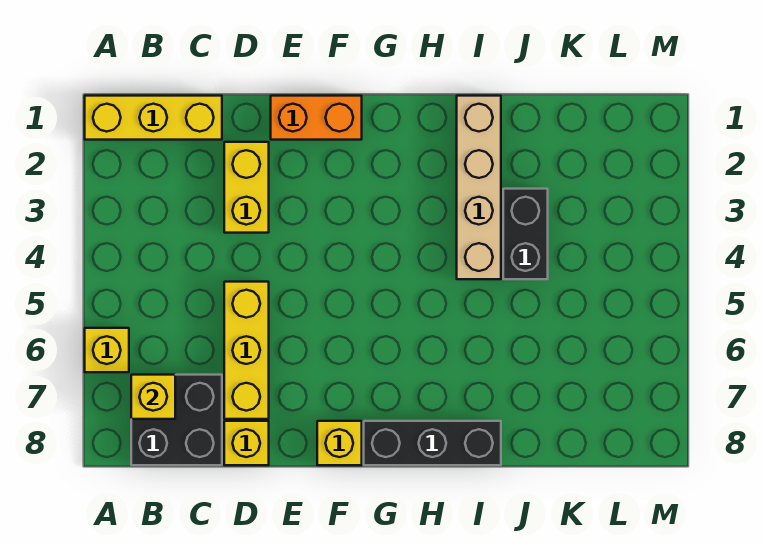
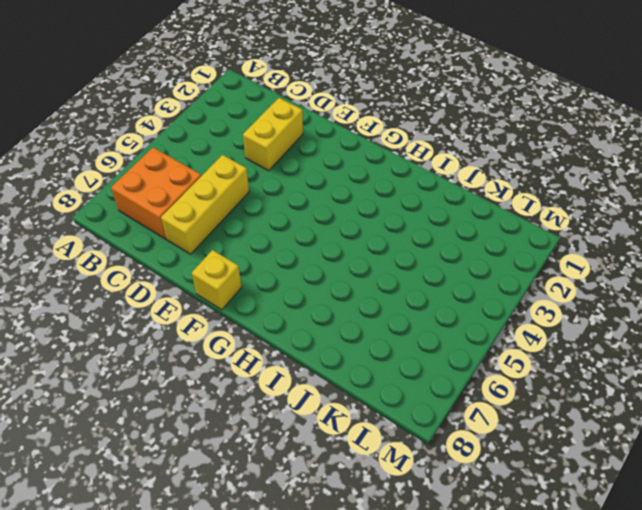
orange 2x2 brick [111,147,201,239] -> black 2x2 brick [131,375,222,465]
none -> yellow 1x3 brick [85,96,222,140]
none -> yellow 1x1 brick [85,328,129,372]
none -> yellow 1x1 brick [224,421,269,465]

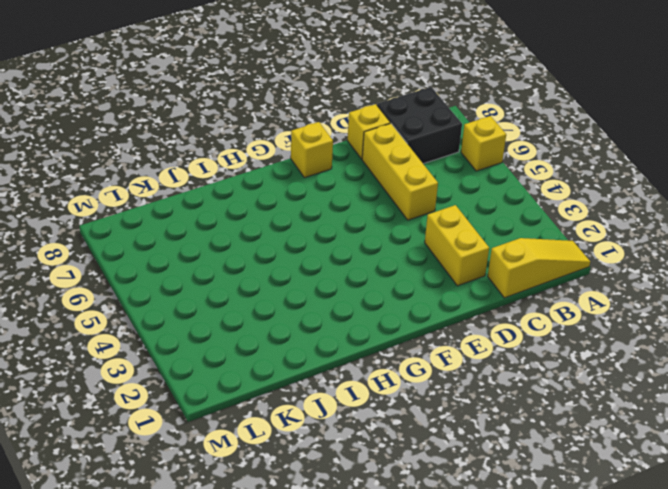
yellow 1x3 slope [488,238,590,298] -> yellow 1x3 brick [85,96,222,140]
none -> orange 1x2 brick [271,96,362,140]
none -> black 1x3 brick [364,421,501,465]
none -> tan 1x4 brick [457,96,501,279]

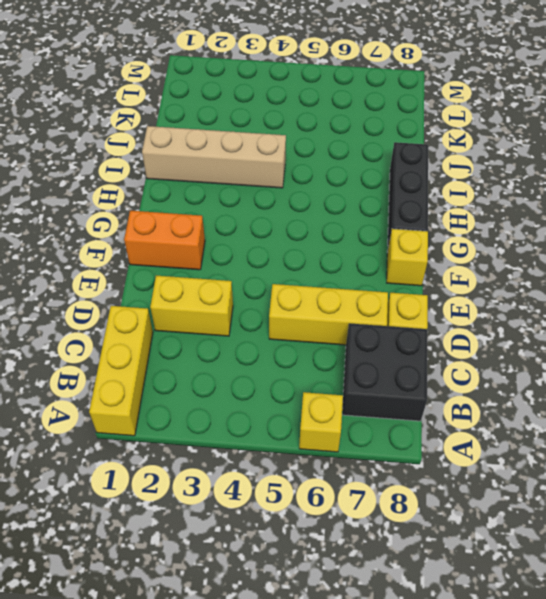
orange 1x2 brick [124,211,205,270] -> orange 1x2 brick turned to [271,96,362,140]
none -> black 1x2 brick [503,189,548,279]
none -> yellow 1x1 brick [131,375,175,419]

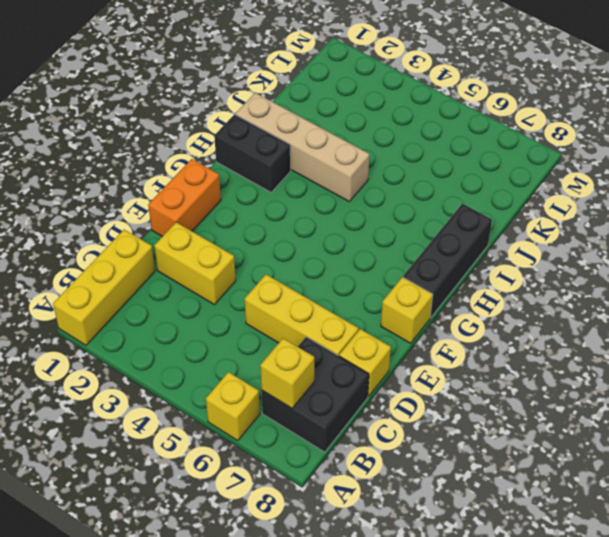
black 1x2 brick [214,114,291,192] -> black 1x2 brick moved to [503,189,548,279]

